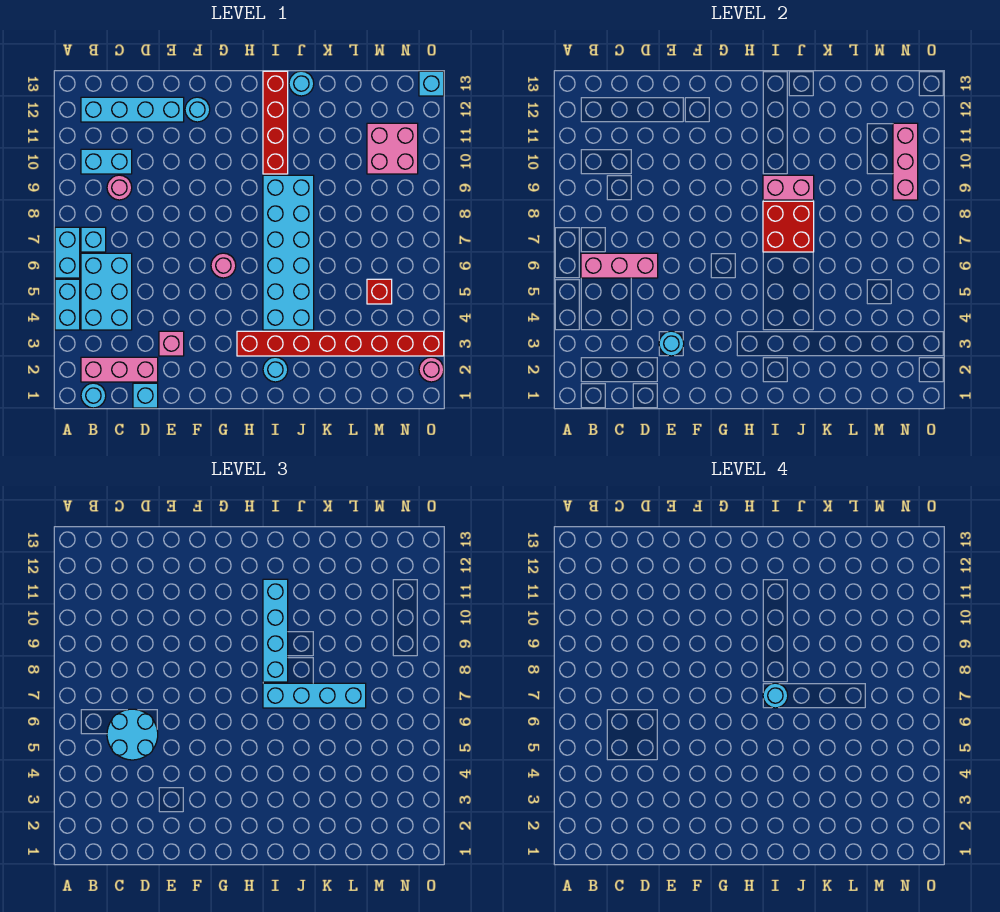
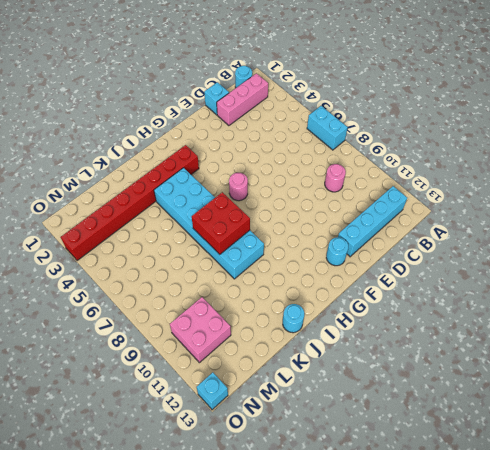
none -> cyan 1x2 brick [55,279,80,330]
none -> cyan 2x3 brick [81,253,132,330]
none -> cyan 1x1 brick [81,227,106,252]
none -> cyan 1x2 brick [81,149,132,174]

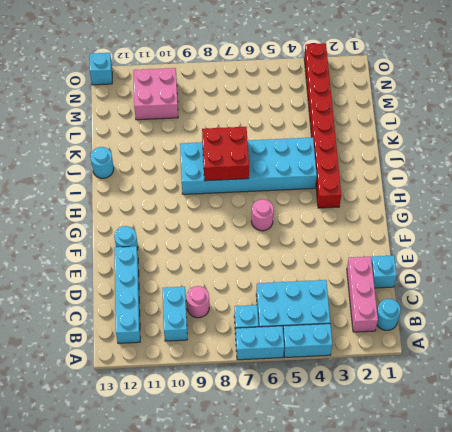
none -> pink 1x1 brick [159,331,184,356]
none -> cyan 1x1 round brick [263,357,288,382]
none -> red 1x4 brick [263,71,288,174]
none -> red 1x1 brick [367,279,392,304]

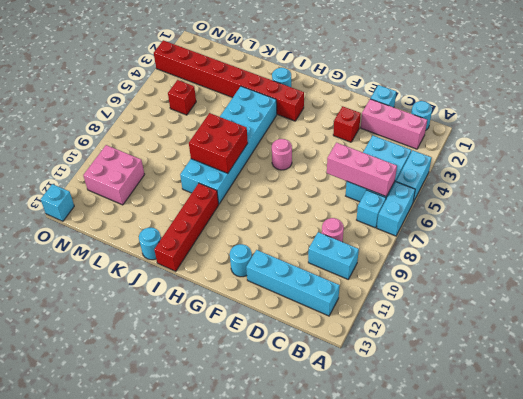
red 1x1 brick [333,107,361,142] -> pink 1x1 brick [159,331,184,356]
none -> pink 1x1 round brick [419,357,444,382]
none -> cyan 1x1 round brick [659,331,684,356]
none -> pink 1x2 brick [763,175,814,200]
none -> pink 1x3 brick [893,123,918,200]

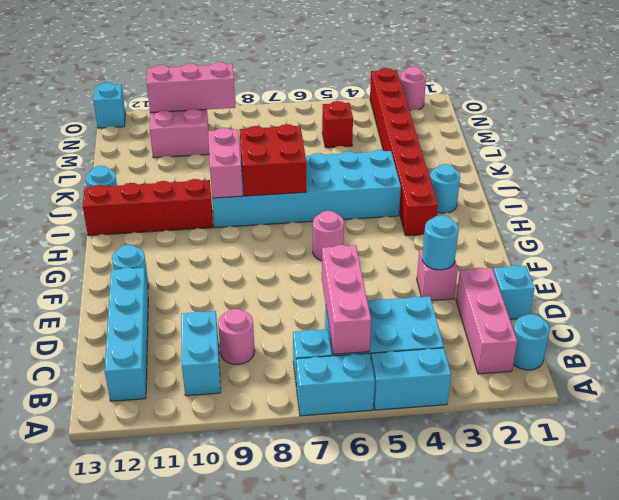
none -> cyan 2x2 round brick [107,709,158,760]
none -> cyan 1x4 brick [263,683,366,708]
none -> cyan 1x4 brick [263,579,288,682]
none -> cyan 1x1 round brick [763,683,788,708]

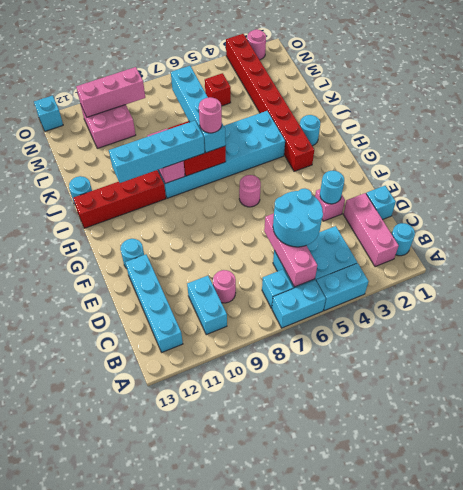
pink 1x1 round brick [199,97,222,133] -> cyan 1x1 round brick [763,683,788,708]

